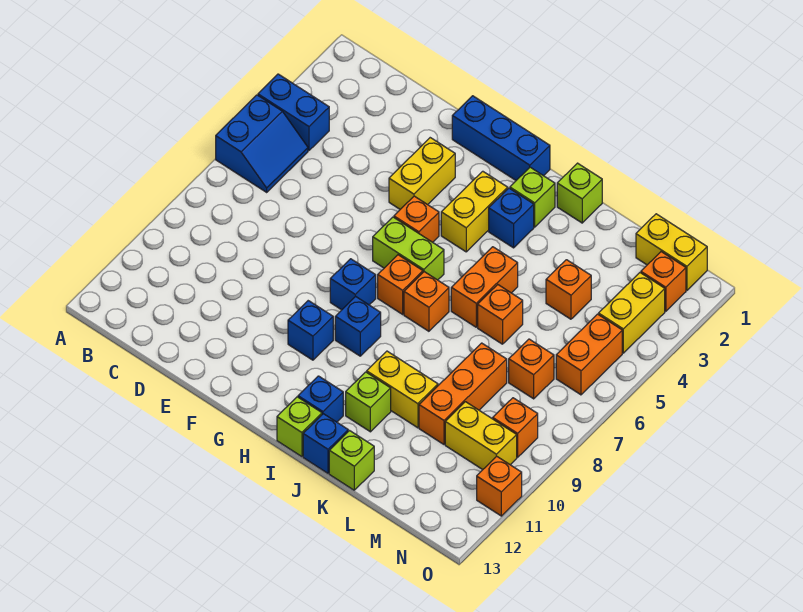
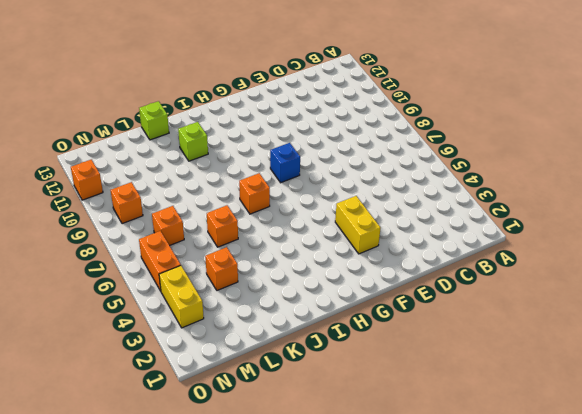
none -> blue 1x2 brick [258,74,329,151]
none -> blue 2x2 slope [216,95,308,192]
none -> blue 1x3 brick [452,96,550,180]
none -> orange 1x1 brick [394,196,439,242]

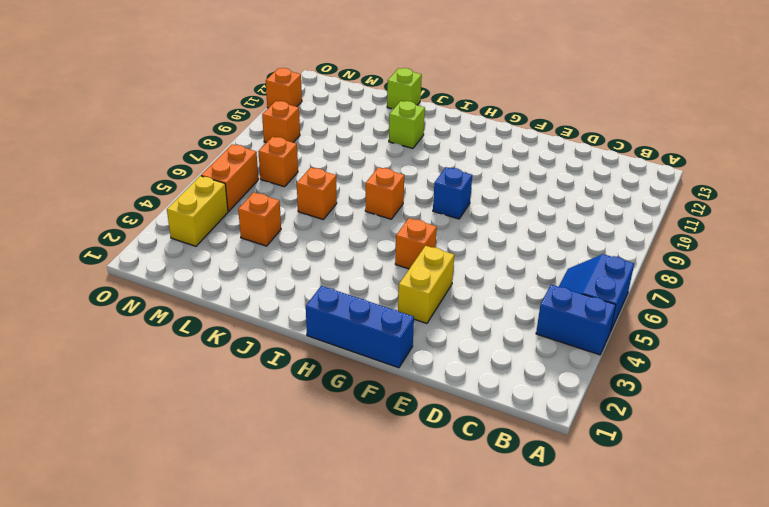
none -> lime 1x2 brick [373,217,444,280]
none -> blue 1x1 brick [288,301,333,360]
none -> yellow 1x2 brick [441,171,508,252]
none -> orange 1x1 brick [378,255,423,314]

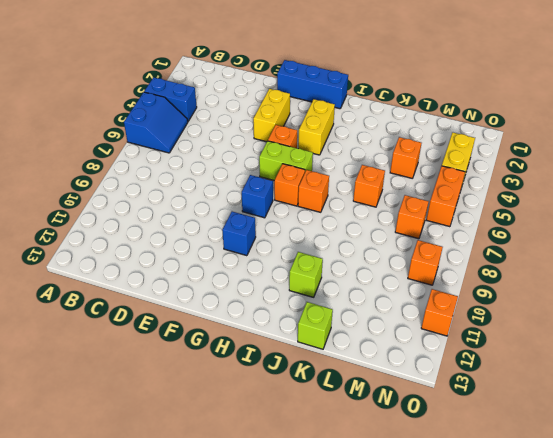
none -> blue 1x1 brick [335,296,381,356]
none -> lime 1x1 brick [510,167,555,227]
none -> blue 1x1 brick [489,188,534,248]
none -> blue 1x1 brick [298,376,343,422]

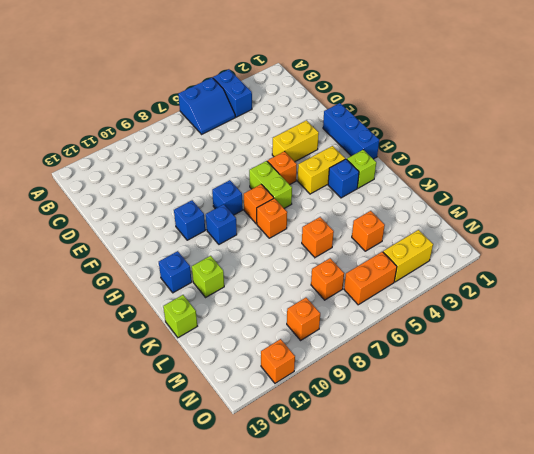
none -> lime 1x1 brick [277,397,322,457]
none -> lime 1x1 brick [557,163,602,223]
none -> orange 1x2 brick [451,247,518,327]
none -> yellow 1x2 brick [367,351,438,428]

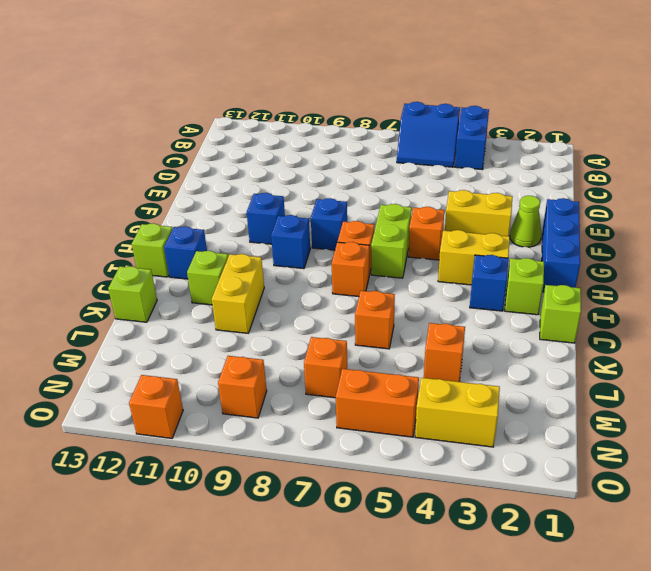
lime 1x1 cone [510,196,541,247] -> none
none -> orange 1x2 brick [451,247,518,327]
none -> blue 1x1 brick [303,414,348,473]
none -> orange 1x3 brick [419,343,507,444]
none -> yellow 1x2 brick [636,214,707,290]

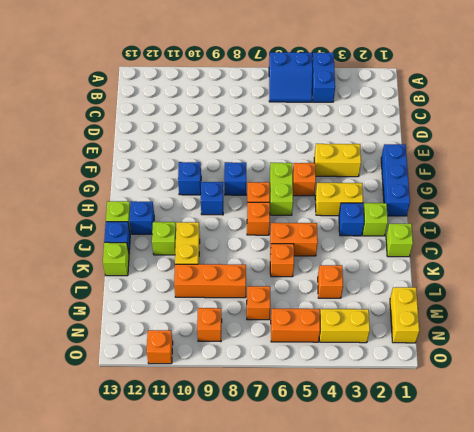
none -> yellow 1x2 brick [445,402,517,470]
none -> orange 1x1 brick [641,252,686,311]

